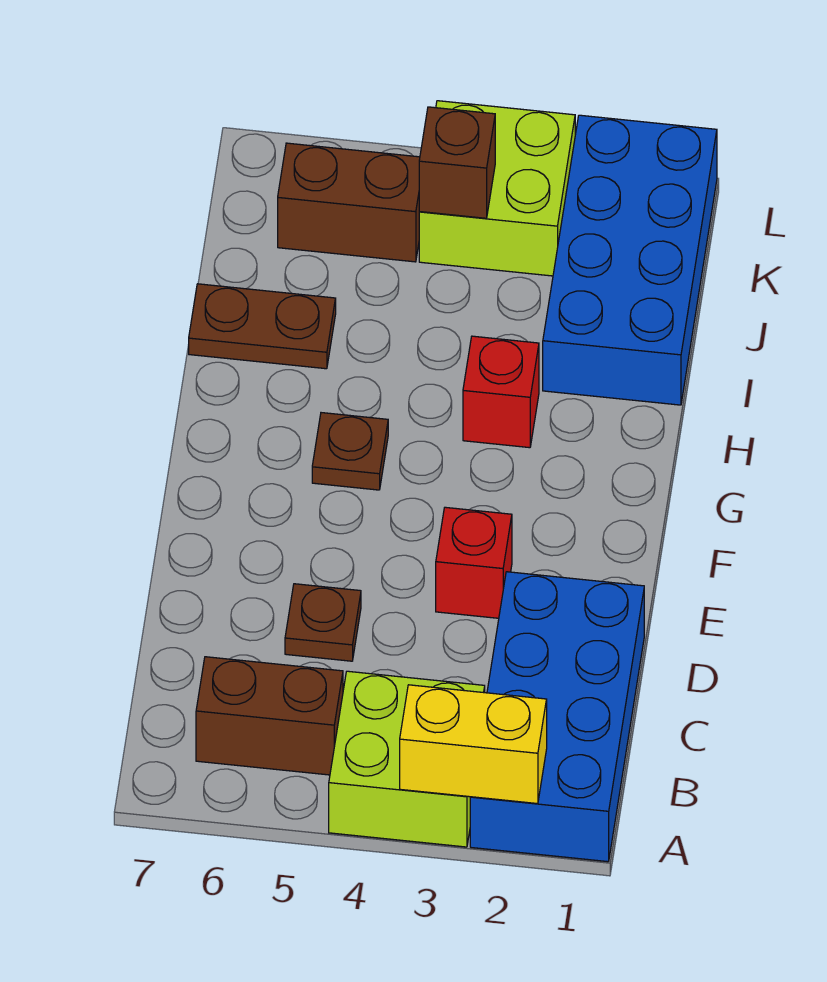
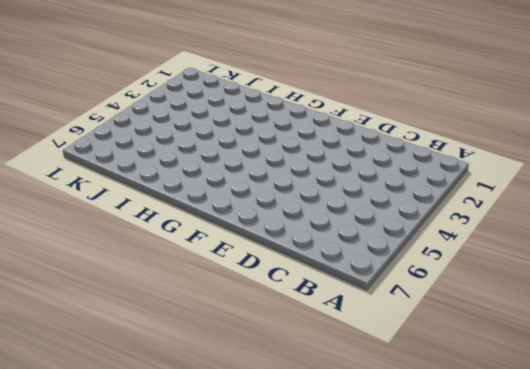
none -> blue 2x4 brick [470,572,644,862]
none -> lime 2x2 brick [329,671,485,847]
none -> brown 1x2 brick [196,657,343,775]

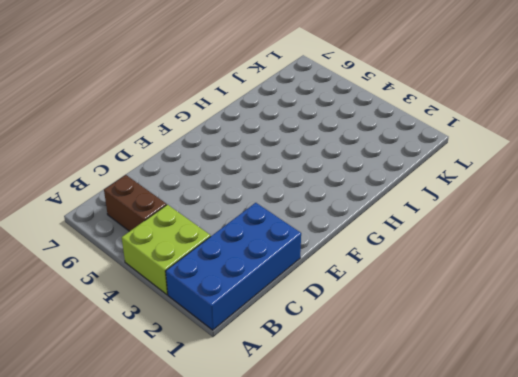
none -> brown 1x1 plate [285,584,361,661]
none -> red 1x1 brick [436,507,512,618]
none -> brown 1x1 plate [312,413,388,490]

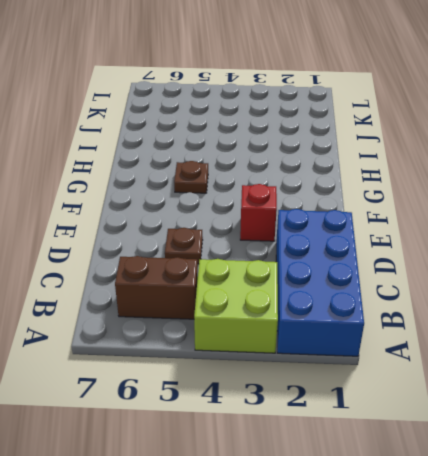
none -> red 1x1 brick [463,336,539,448]
none -> blue 2x4 brick [543,115,717,405]
none -> brown 1x2 plate [189,284,336,369]

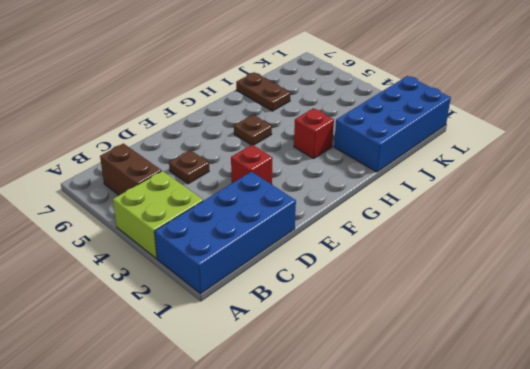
none -> lime 2x2 brick [419,101,575,276]
none -> brown 1x2 brick [278,143,420,262]
none -> yellow 1x2 brick [400,685,547,804]

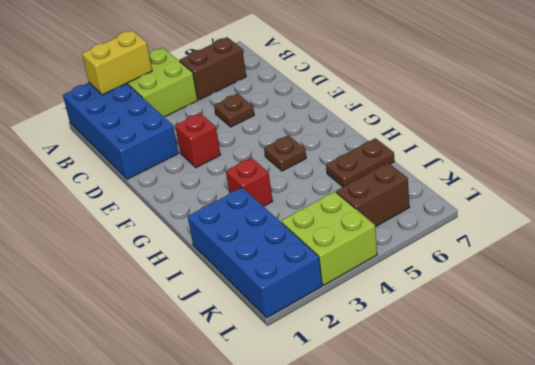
none -> brown 1x1 brick [419,107,495,218]

